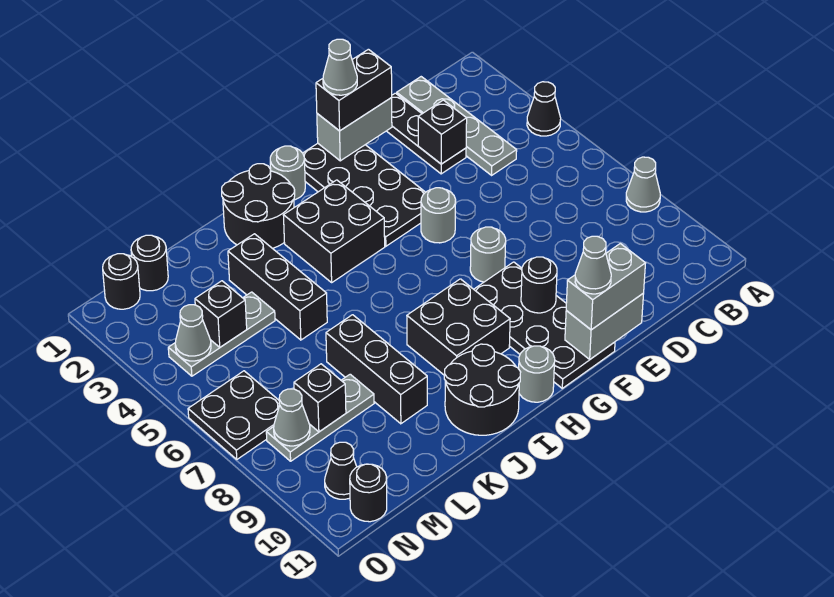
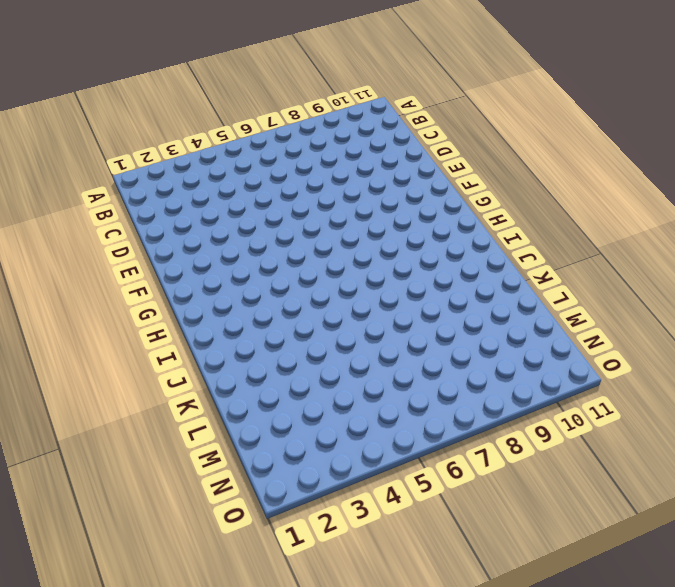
none -> black 1x1 cone [527,82,561,136]
none -> grey 1x1 cone [626,157,660,212]
none -> grey 1x4 plate [397,77,517,175]
none -> black 1x3 plate [387,93,466,174]

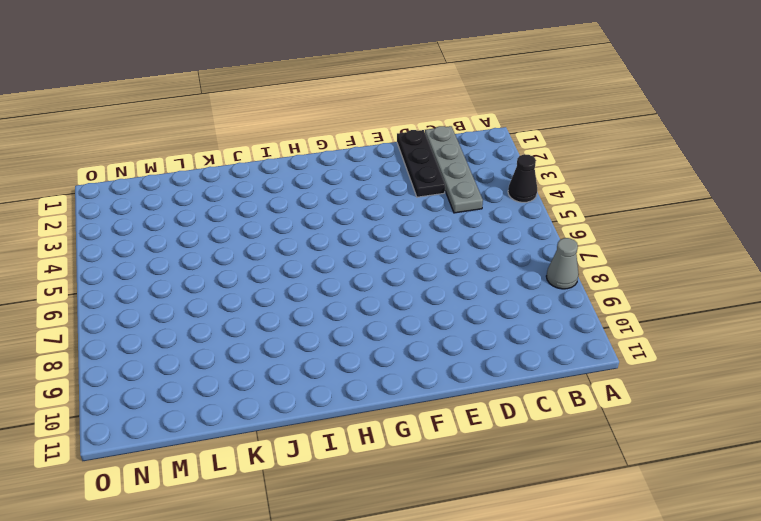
none -> black 2x4 plate [303,143,425,246]
none -> grey 1x1 round brick [421,188,456,243]
none -> grey 1x1 round brick [470,227,506,282]
none -> black 2x4 plate [474,262,615,388]

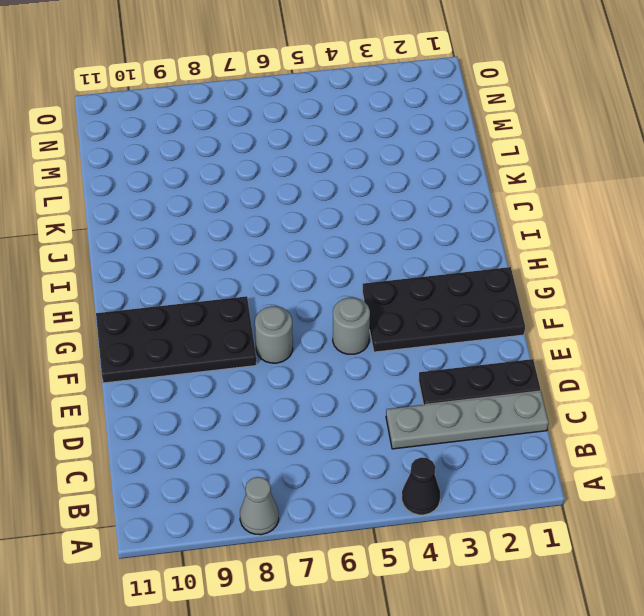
none -> grey 1x1 round brick [270,146,305,200]
none -> black 2x2 brick [283,180,385,282]
none -> black 2x2 brick [407,279,510,375]
none -> grey 1x1 round brick [518,346,555,402]

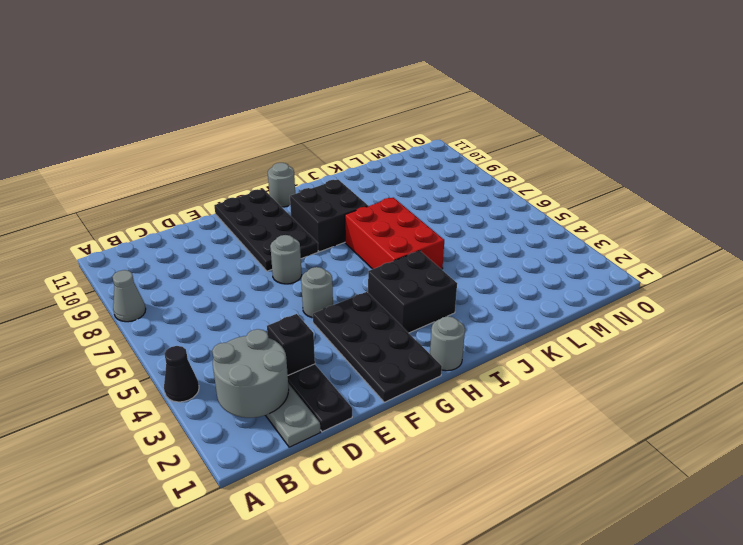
grey 2x2 round brick [212,329,289,418] -> none
red 2x3 brick [345,198,444,269] -> none
none -> black 2x2 round brick [222,164,295,248]
none -> black 2x2 round brick [444,344,521,435]
none -> black 1x3 brick [228,234,327,340]
none -> black 1x3 brick [326,315,427,424]

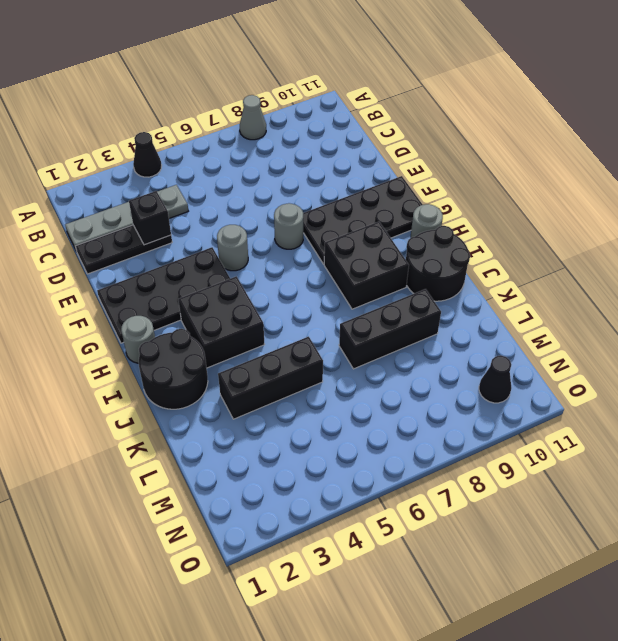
none -> grey 1x3 plate [168,292,275,376]
none -> grey 1x3 plate [266,374,374,461]
none -> black 1x1 round brick [131,235,168,291]
none -> black 1x1 round brick [103,254,140,309]

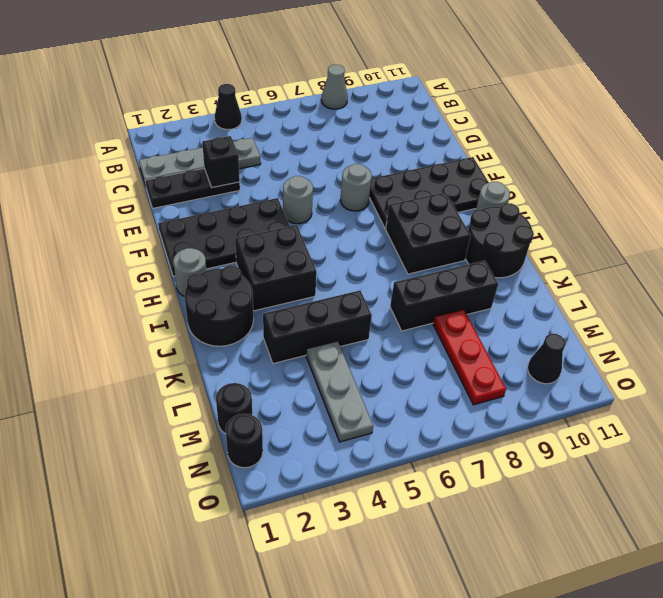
red 1x3 plate [433,310,506,405] -> grey 1x3 plate [266,374,374,461]
none -> black 2x2 plate [188,371,280,459]
none -> black 1x1 round brick [350,464,387,522]
none -> grey 1x2 brick [317,98,392,161]
none -> grey 1x2 brick [565,293,644,359]

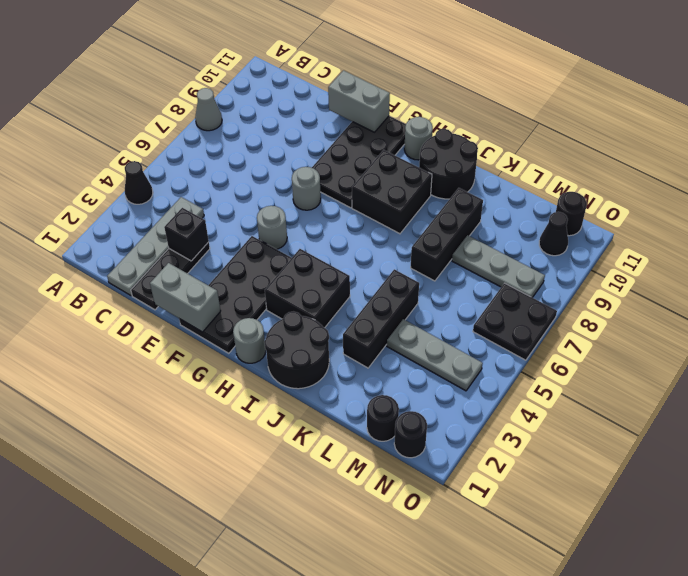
none -> black 1x1 round brick [521,257,557,313]
none -> black 1x1 brick [195,281,247,347]
none -> black 1x1 brick [294,364,346,432]
none -> grey 1x1 cone [175,305,211,361]

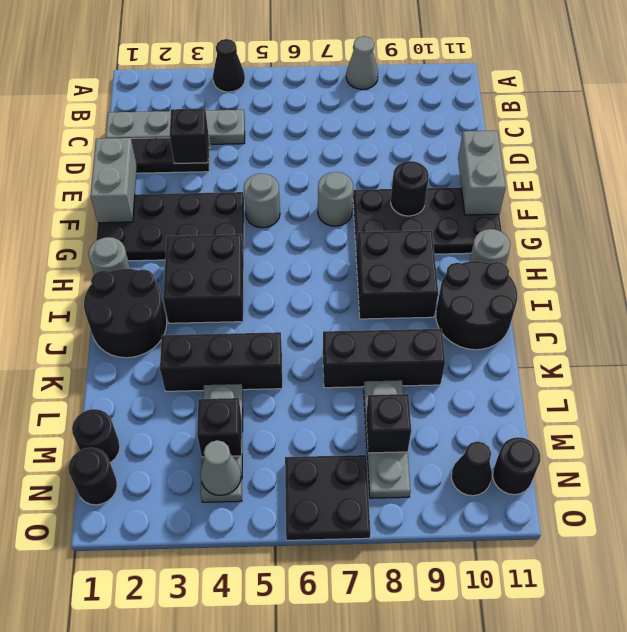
none -> grey 1x1 cone [274,389,310,446]
none -> black 1x2 brick [316,49,392,131]
none -> grey 1x2 brick [566,244,646,330]
none -> grey 1x1 cone [323,39,357,95]

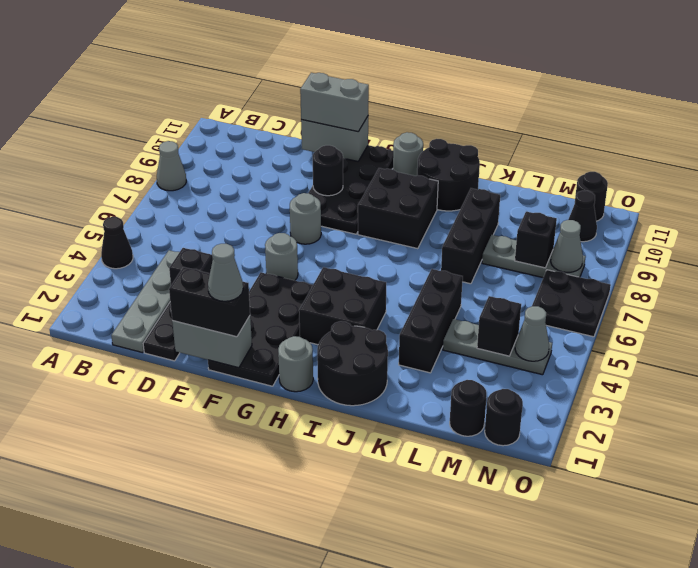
none -> grey 1x1 cone [575,236,611,294]

